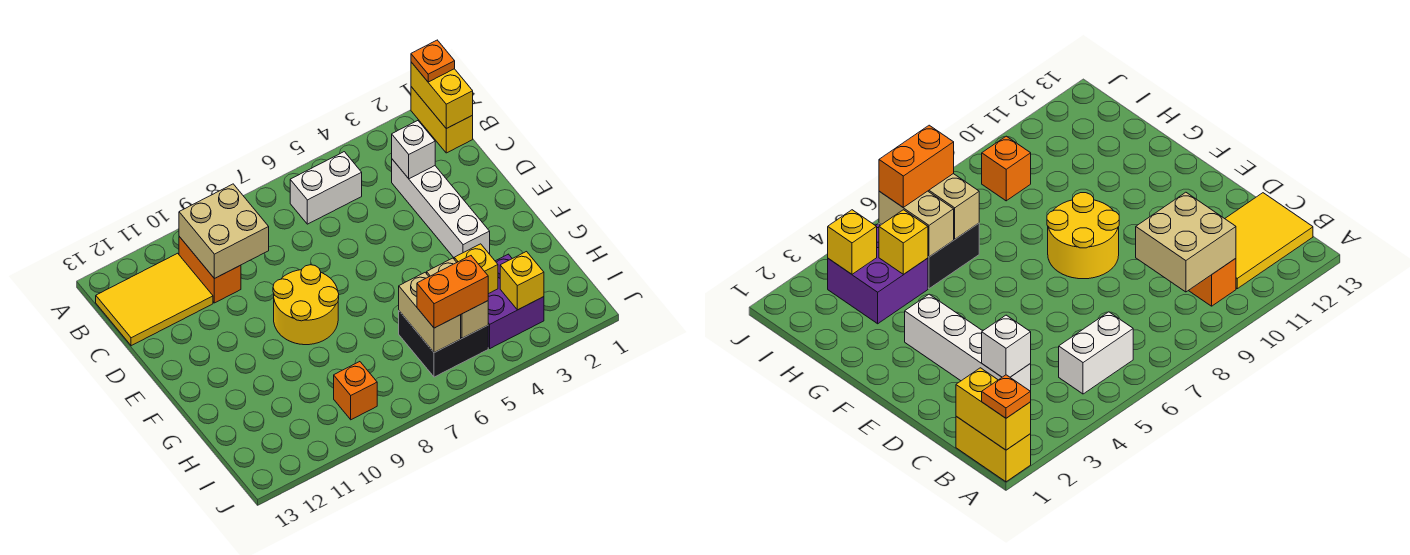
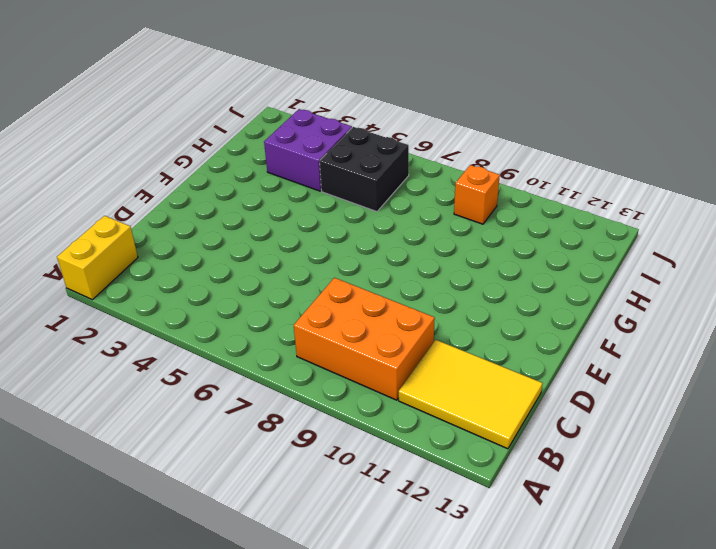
orange 2x3 brick [294,278,435,400] -> orange 1x2 brick [179,237,241,303]
none -> white 1x2 brick [290,152,362,224]
none -> white 1x4 brick [392,159,490,257]
none -> yellow 2x2 round brick [273,265,339,345]

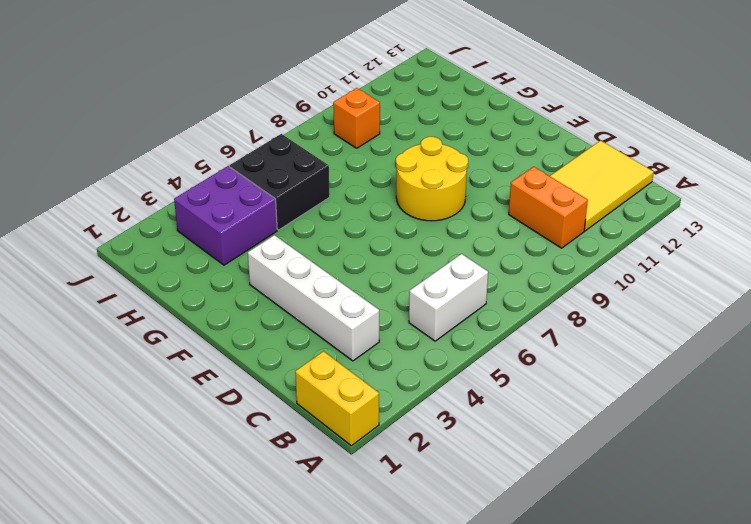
none -> yellow 1x2 brick [411,62,473,129]
none -> tan 2x2 brick [179,184,269,279]
none -> white 1x1 brick [392,121,435,179]

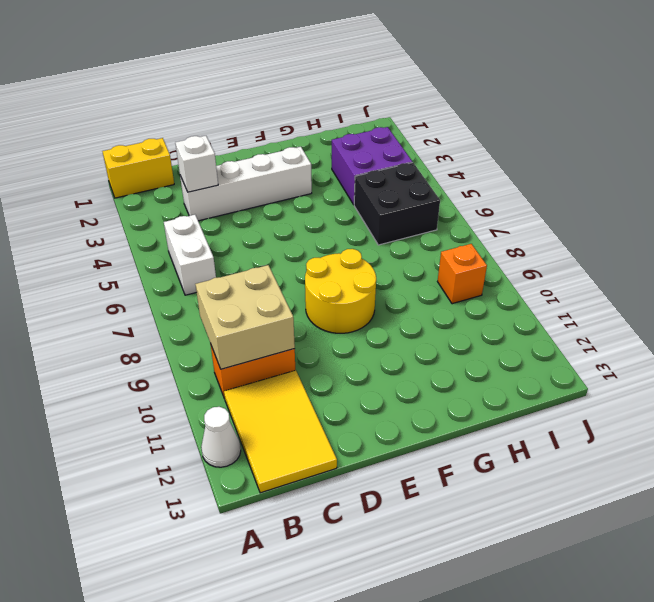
white 1x1 cone [201,407,241,467] -> none
none -> yellow 1x2 brick [411,62,473,129]
none -> yellow 1x1 brick [454,244,498,294]
none -> tan 1x2 brick [427,258,488,338]

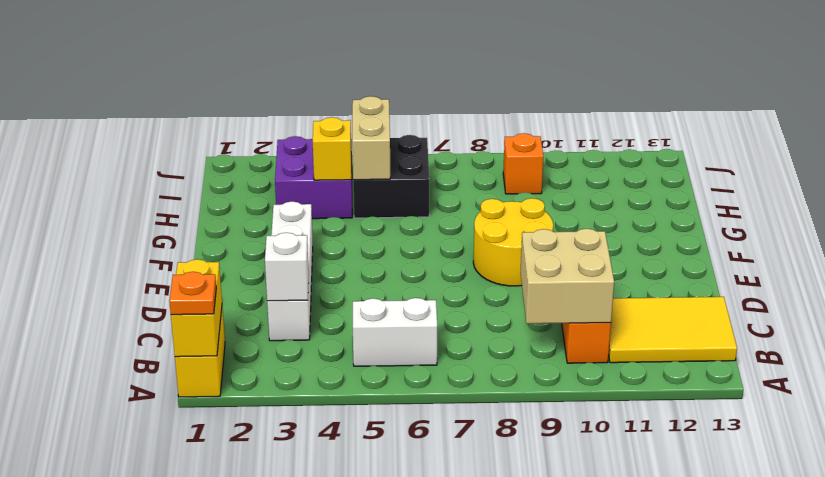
none -> tan 1x2 brick [399,273,461,353]
none -> yellow 1x1 brick [500,252,544,310]
none -> orange 1x2 brick [417,256,488,328]

